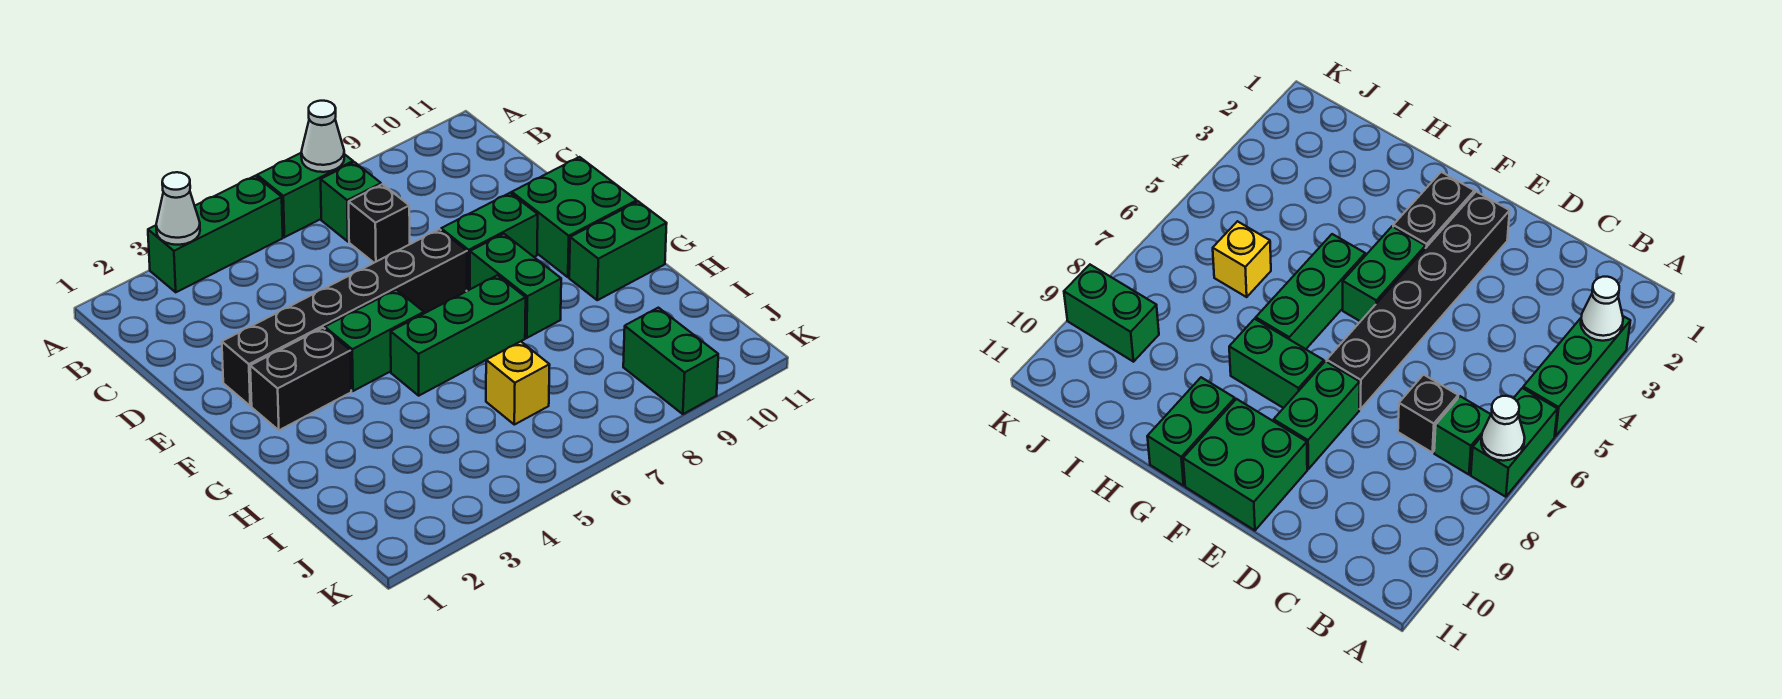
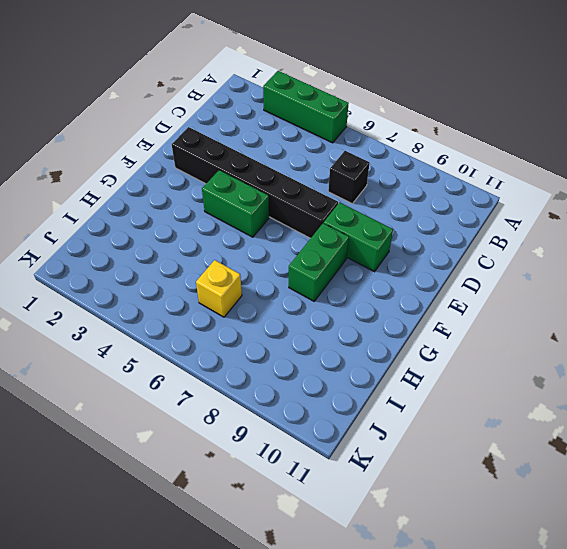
none -> green 1x2 brick [257,153,353,237]
none -> green 1x1 brick [321,162,381,242]
none -> green 2x2 brick [512,157,637,277]

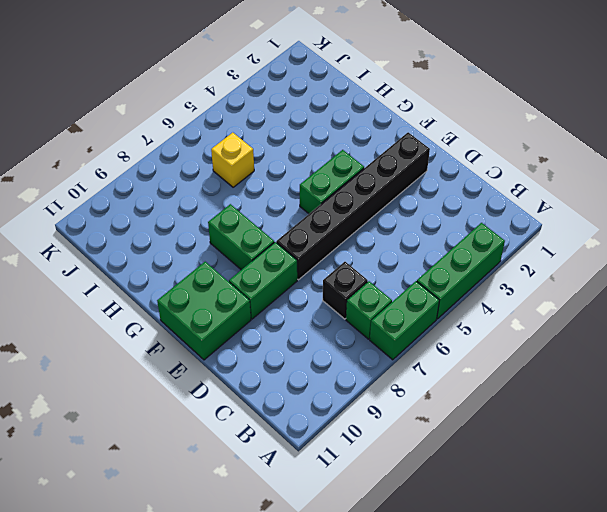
none -> black 1x2 brick [250,328,351,430]
none -> green 1x3 brick [391,275,526,396]
none -> green 1x2 brick [569,201,667,300]

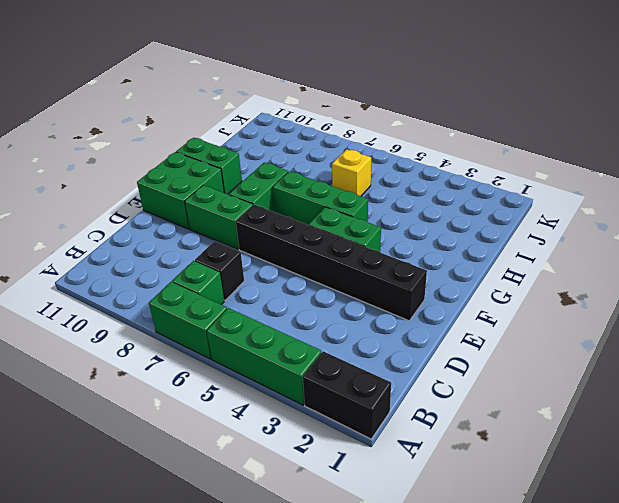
black 1x2 brick [303,351,391,439] -> black 1x2 brick moved to [250,328,351,430]
none -> green 1x2 brick [623,308,718,414]
none -> white 1x1 cone [156,172,200,245]
none -> white 1x1 cone [301,101,344,172]

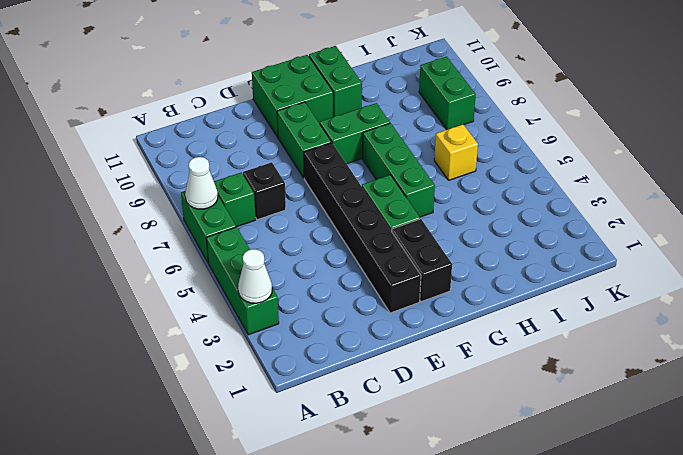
green 1x2 brick [419,57,476,130] -> green 1x2 brick turned to [623,308,718,414]

